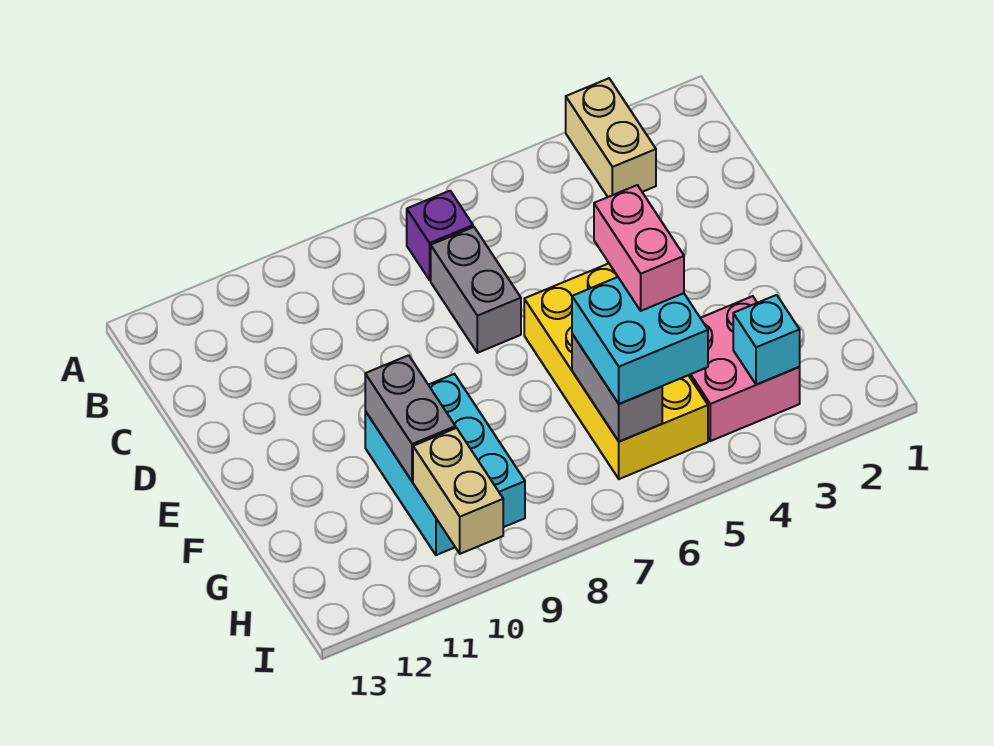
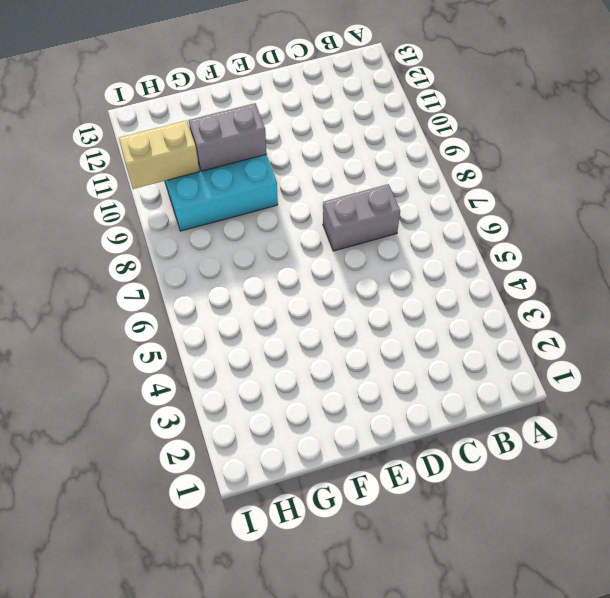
none -> tan 1x2 brick [566,78,656,197]
none -> purple 1x1 brick [407,191,473,280]
none -> yellow 2x4 brick [524,264,708,479]

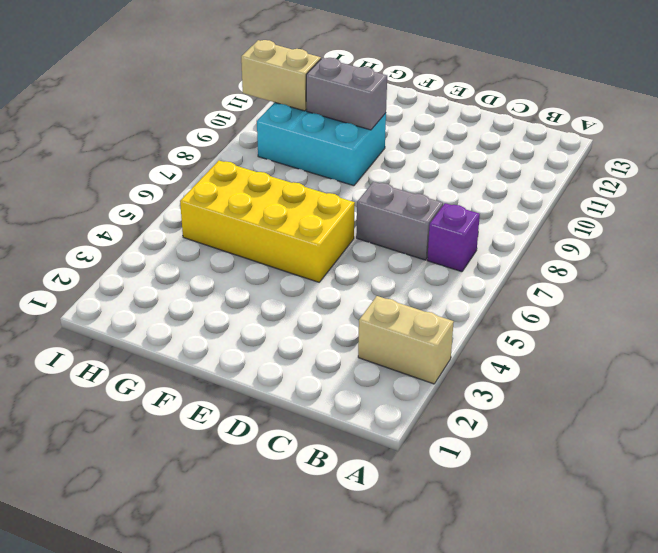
none -> pink 2x2 brick [689,296,800,441]
none -> grey 1x2 brick [572,334,662,442]
none -> cyan 1x1 brick [733,295,800,385]

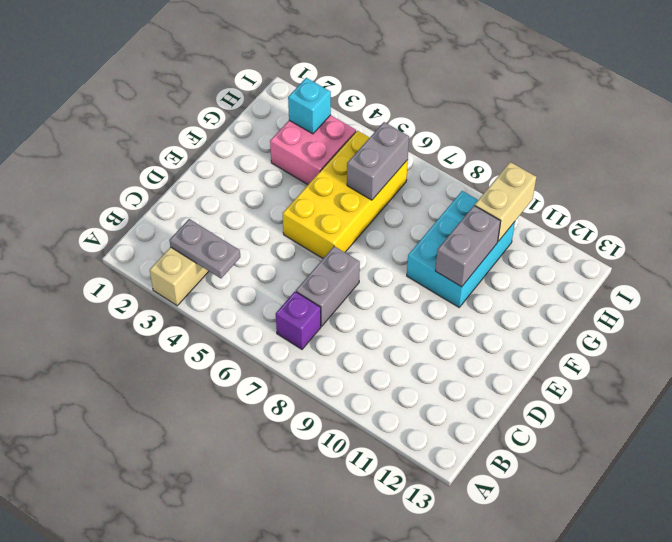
grey 1x2 plate [169,219,240,278] -> none
none -> cyan 2x2 brick [572,277,708,404]
none -> pink 1x2 brick [594,185,684,311]

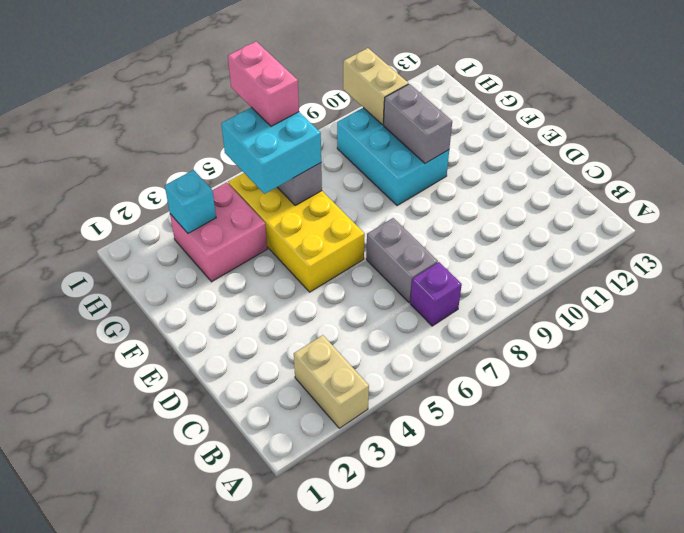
pink 1x2 brick [228,41,299,126] -> pink 1x2 brick moved to [594,185,684,311]

